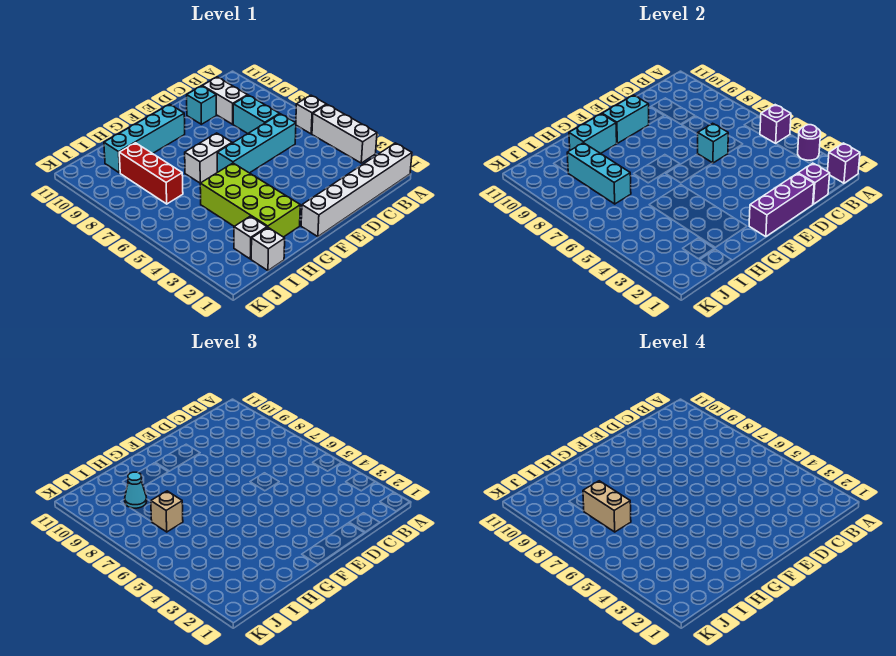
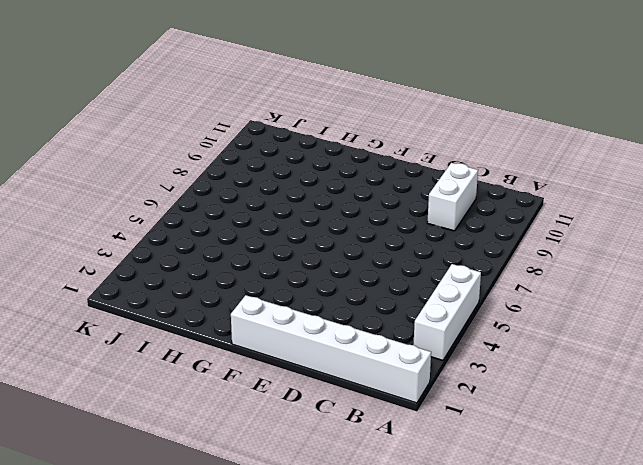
none -> white 1x1 brick [296,95,326,134]
none -> cyan 1x4 brick [217,114,296,173]
none -> cyan 1x2 brick [233,95,279,133]

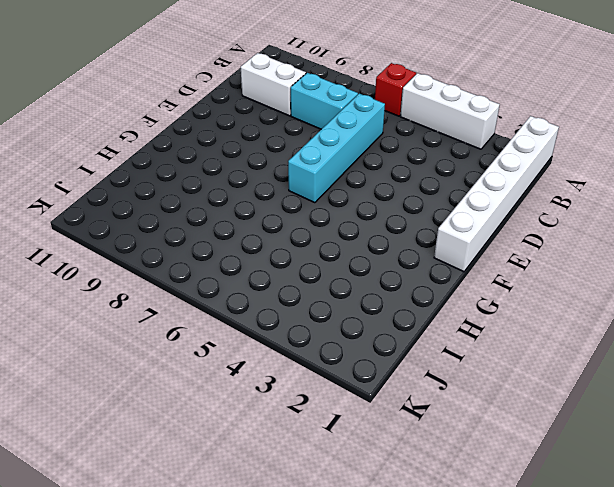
red 1x1 brick [375,63,416,116] -> white 1x1 brick [296,95,326,134]
none -> cyan 1x1 brick [187,86,216,124]
none -> white 1x2 brick [185,133,232,183]
none -> cyan 1x4 brick [104,104,185,173]

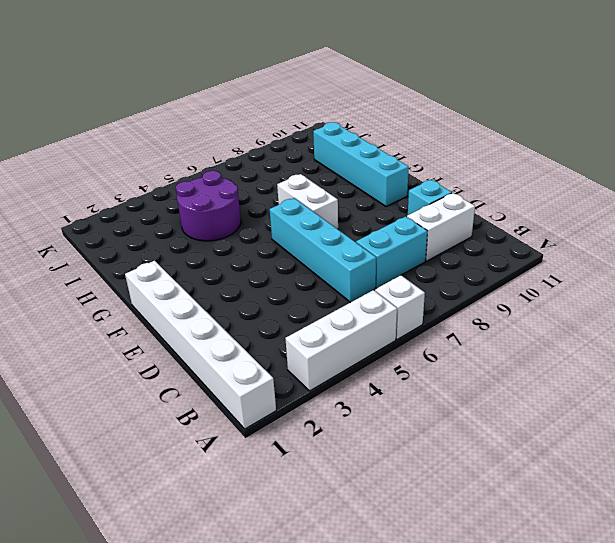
purple 2x2 round brick [176,171,241,241] -> lime 2x4 brick [200,163,300,237]
none -> white 1x1 brick [251,227,285,271]
none -> white 1x1 brick [234,216,267,259]
none -> red 1x3 brick [119,143,183,204]

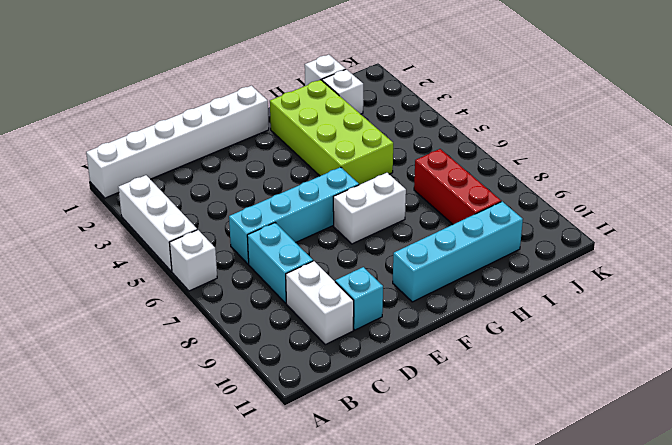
none -> purple 1x1 brick [828,143,860,183]
none -> purple 1x1 round brick [798,125,821,160]
none -> purple 1x1 brick [760,105,791,143]

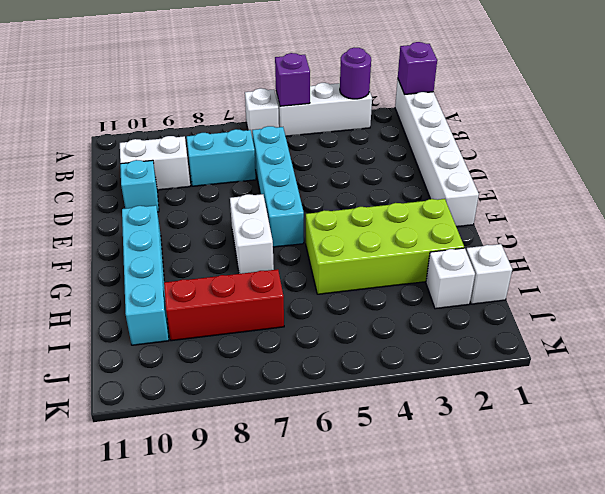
none -> purple 1x1 brick [798,163,830,204]
none -> purple 1x3 brick [749,173,814,237]
none -> cyan 1x1 brick [697,123,728,163]

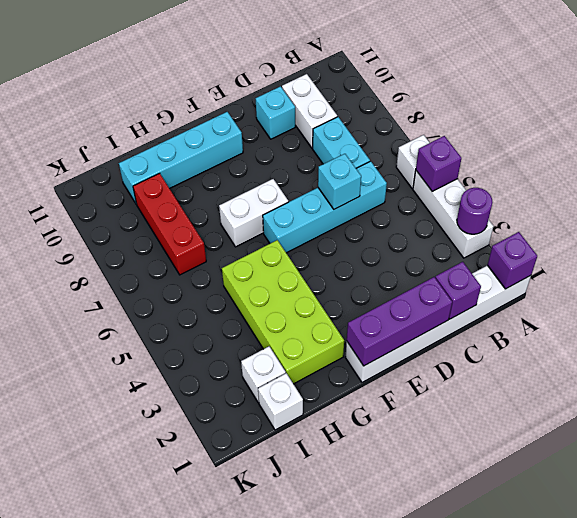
none -> cyan 1x2 brick [602,95,649,143]
none -> cyan 1x2 brick [569,114,617,154]
none -> cyan 1x3 brick [567,143,631,204]

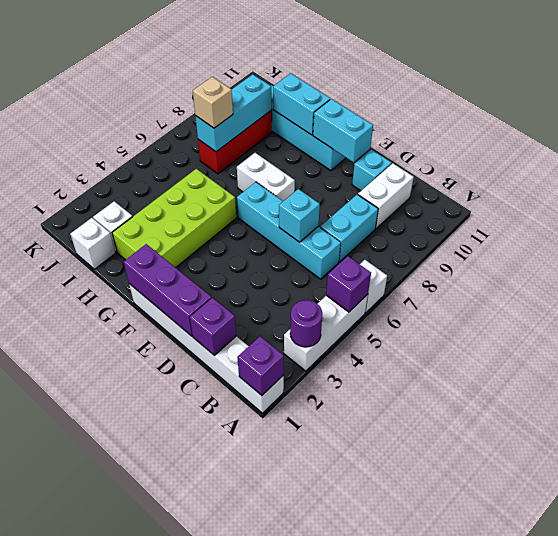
none -> cyan 1x1 cone [125,472,147,508]
none -> tan 1x2 brick [583,481,631,532]

